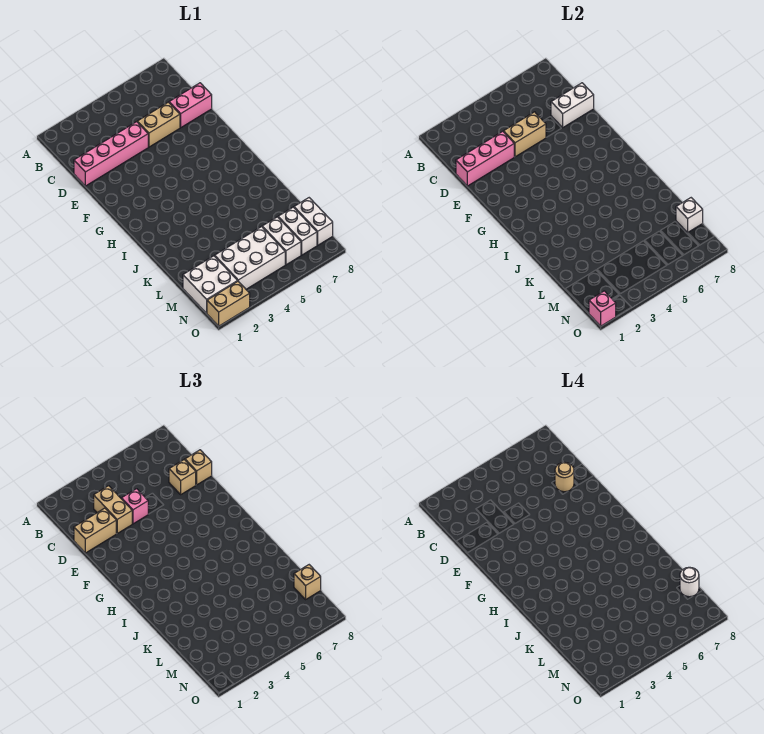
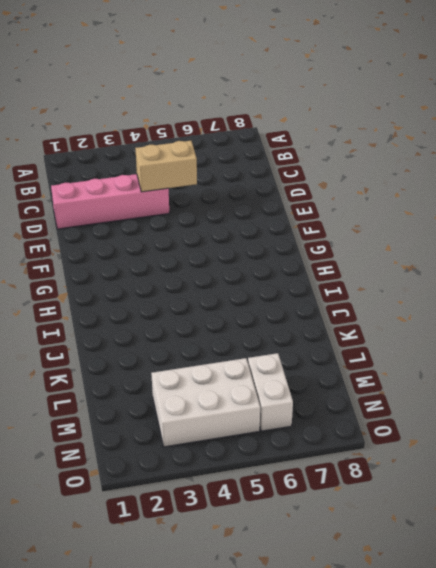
none -> tan 1x2 brick [137,102,180,147]
none -> pink 1x2 brick [169,83,212,127]
none -> white 2x2 brick [183,256,238,313]

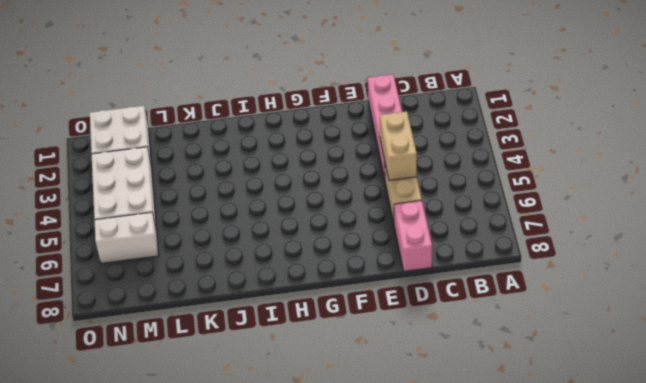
none -> white 1x2 brick [278,207,317,255]
none -> white 1x2 brick [294,198,333,245]
none -> tan 1x2 brick [207,281,250,326]

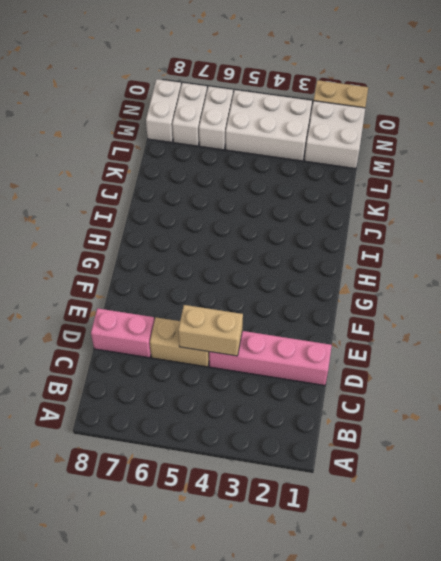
none -> pink 1x3 brick [456,131,514,186]
none -> white 1x2 brick [551,83,594,127]
none -> white 1x1 brick [676,198,703,232]

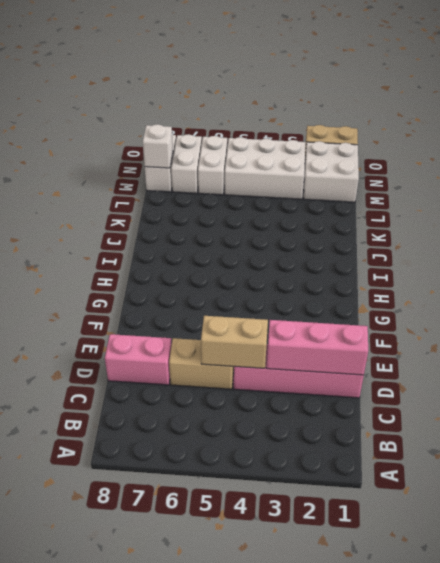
none -> white 1x2 brick [551,83,594,127]
none -> pink 1x1 brick [589,291,616,326]
none -> tan 1x2 brick [94,486,132,533]

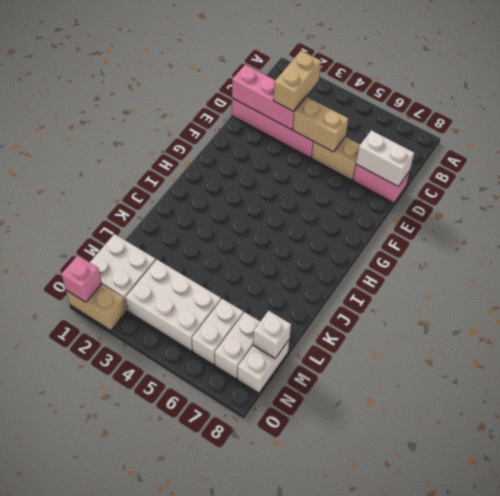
none -> tan 1x2 brick [74,508,116,553]
none -> pink 1x1 brick [122,489,148,524]
none -> tan 1x1 brick [169,460,196,494]

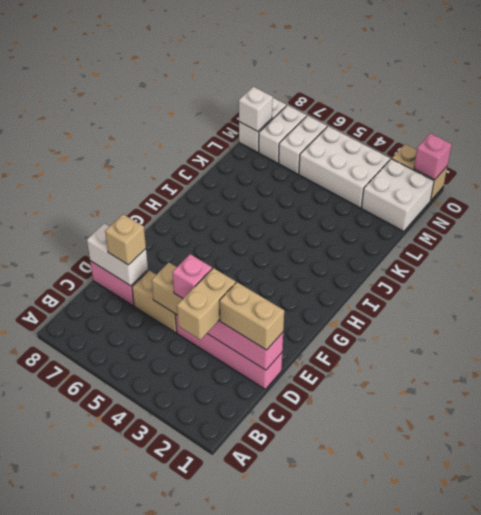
none -> tan 1x1 brick [185,450,212,485]
none -> tan 1x1 brick [294,565,321,599]
none -> tan 1x1 round brick [555,462,574,492]

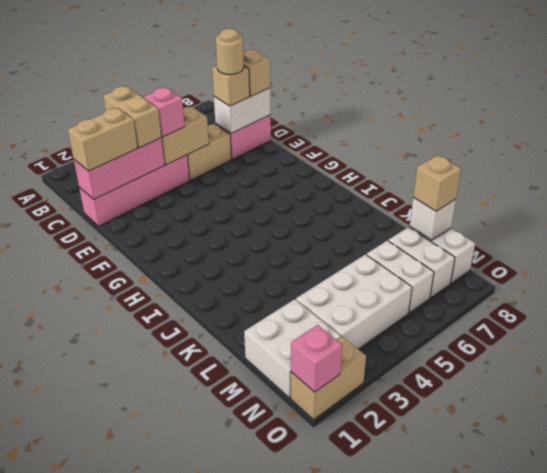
none -> white 1x1 round brick [680,567,699,597]

